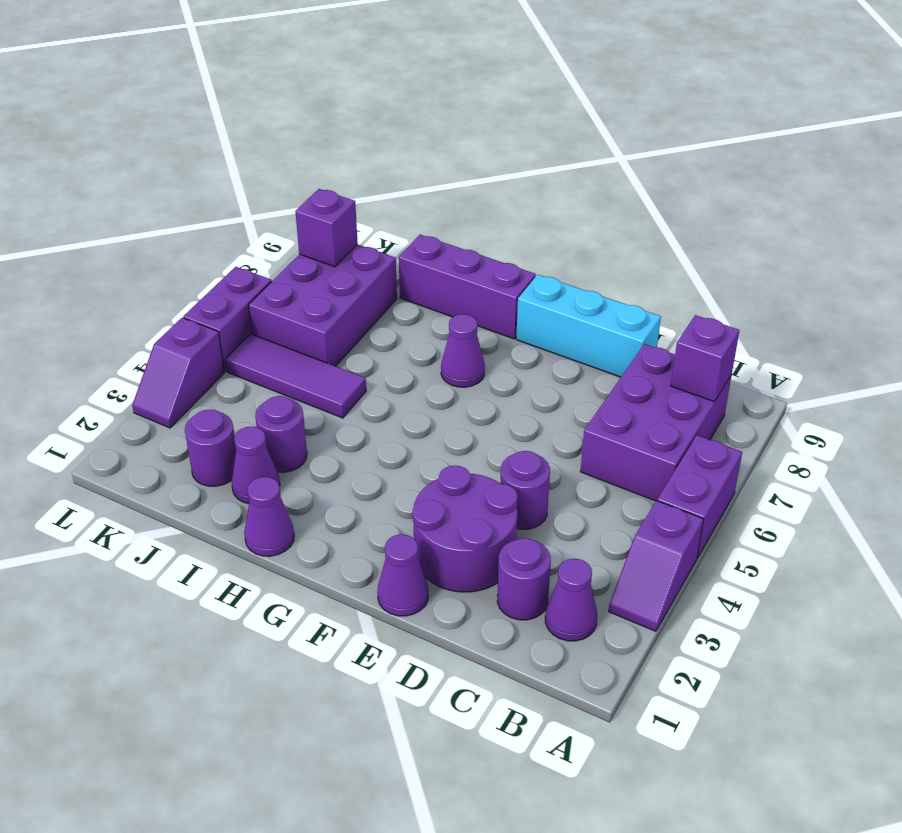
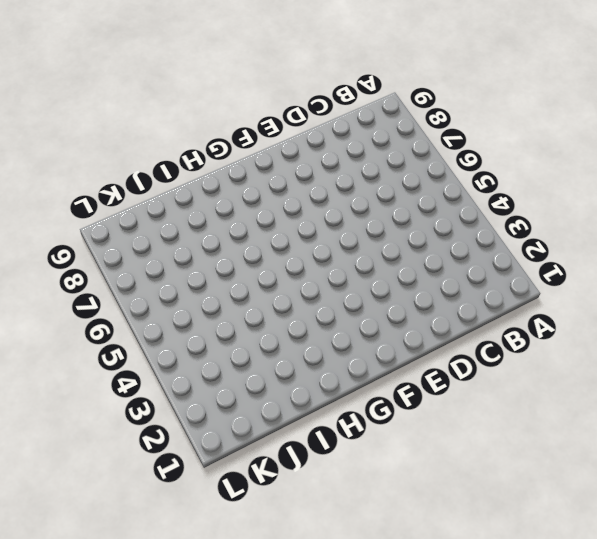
none -> purple 1x2 slope [609,501,704,631]
none -> purple 1x2 brick [657,435,742,558]
none -> purple 1x1 cone [545,559,597,641]

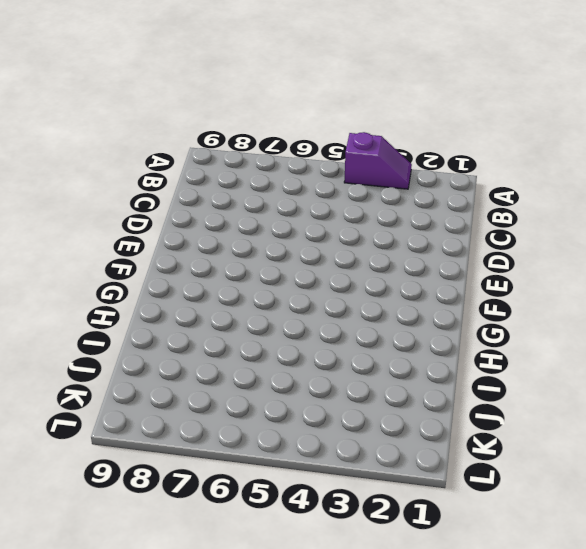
none -> purple 1x2 brick [657,435,742,558]
none -> purple 1x1 cone [545,559,597,641]
none -> purple 2x3 brick [580,344,732,501]

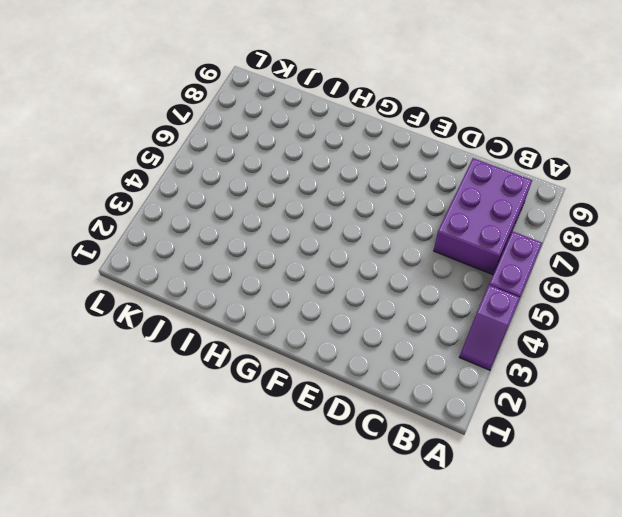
none -> purple 1x1 cone [545,559,597,641]
none -> purple 1x1 round brick [497,538,551,620]
none -> purple 2x2 round brick [413,466,518,592]

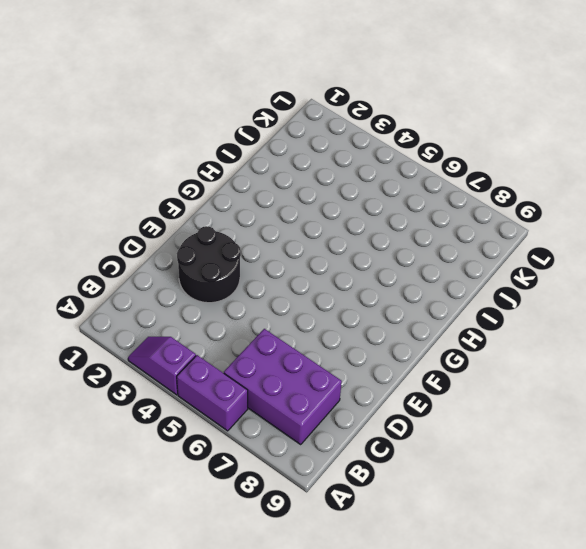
black 2x2 round brick [177,226,241,303] -> purple 2x2 round brick [413,466,518,592]
none -> purple 1x1 cone [545,559,597,641]
none -> purple 1x1 round brick [497,538,551,620]
none -> purple 1x1 round brick [500,451,550,529]

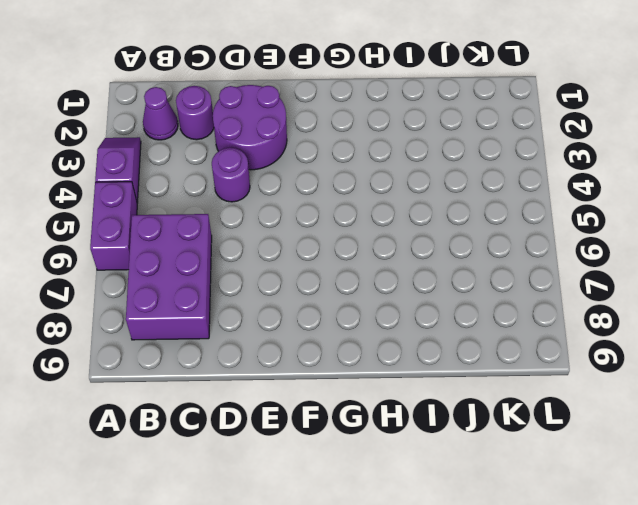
none -> cyan 1x3 brick [516,275,661,377]
none -> purple 1x1 cone [378,534,428,616]
none -> purple 1x1 cone [441,314,485,387]

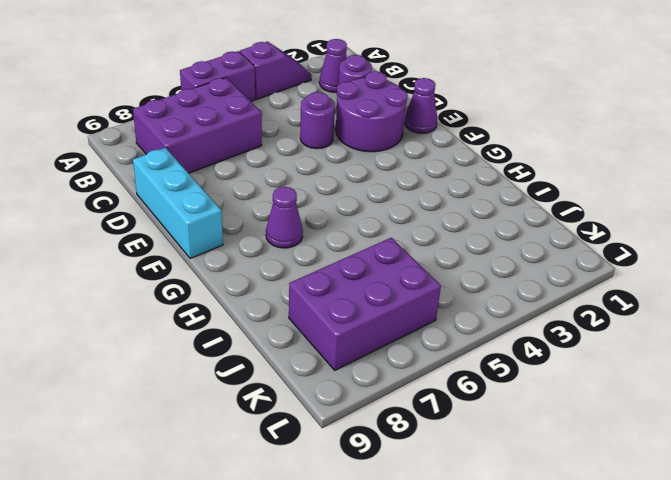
none -> purple 1x3 brick [399,235,536,339]
none -> purple 1x1 cone [244,477,294,556]
none -> purple 1x1 cone [232,427,280,504]

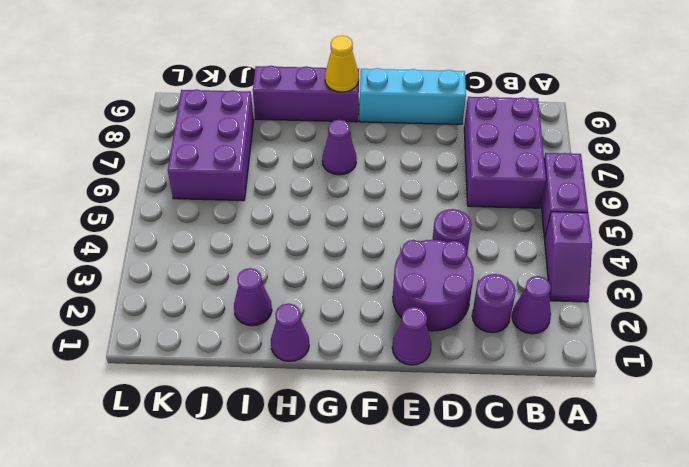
yellow 1x1 cone [325,36,359,92] -> none
none -> purple 1x1 round brick [255,396,307,472]
none -> purple 1x3 tile [226,334,366,418]
none -> purple 1x1 round brick [185,409,236,486]

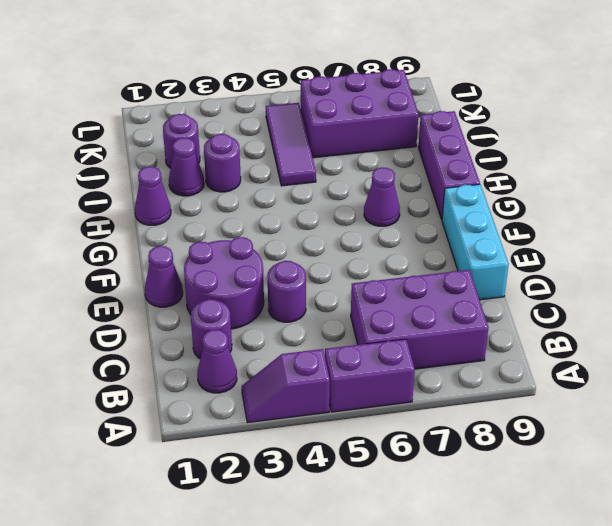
none -> purple 1x2 slope [132,318,224,428]
none -> purple 1x2 brick [183,267,272,372]
none -> purple 1x1 brick [671,315,739,402]

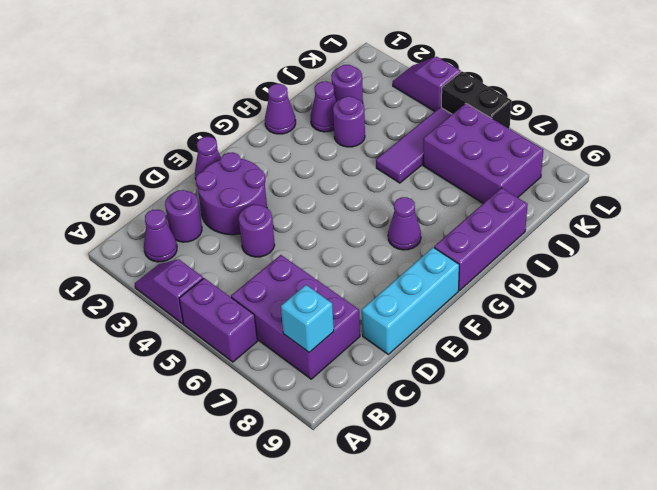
cyan 1x1 brick [281,285,334,352] -> purple 1x1 brick [671,315,739,402]
black 1x2 brick [441,71,512,128] -> purple 1x2 brick [183,267,272,372]
none -> purple 1x1 brick [295,189,358,267]

